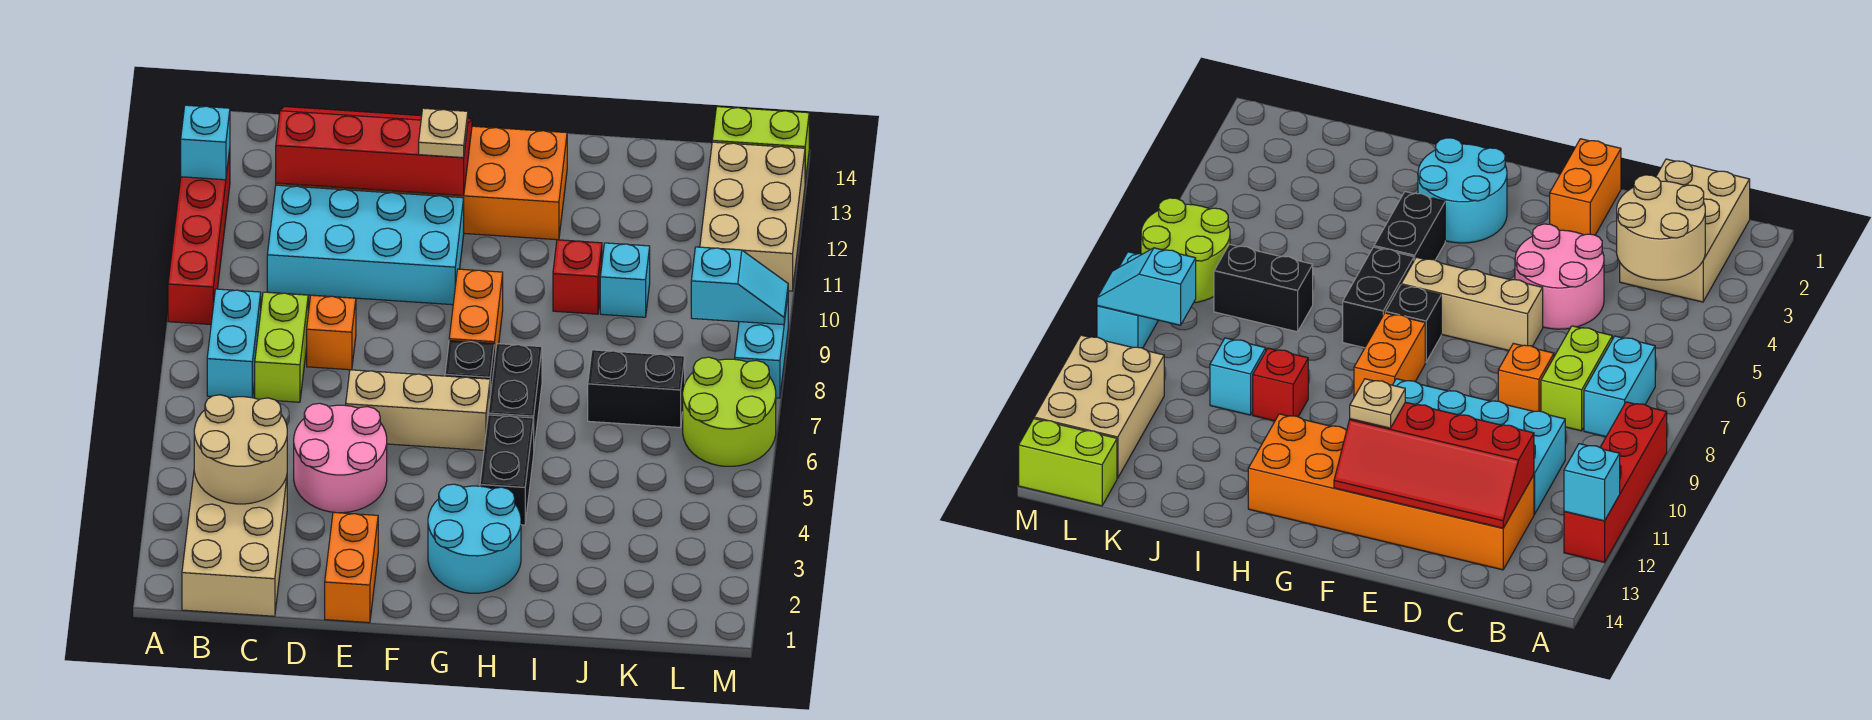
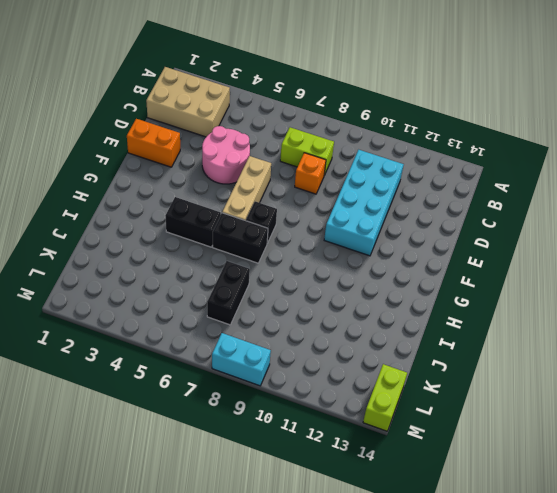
none -> red 1x4 brick [168,150,230,325]
none -> cyan 1x2 brick [207,289,261,398]
none -> orange 2x6 brick [276,126,567,240]

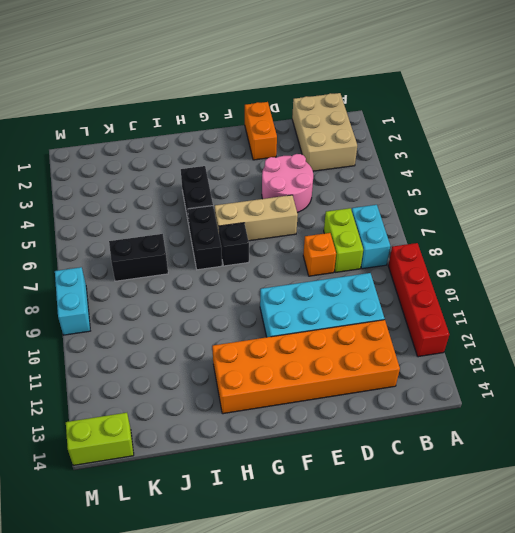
none -> cyan 2x2 round brick [428,484,521,593]
none -> orange 1x2 brick [449,269,503,362]
none -> red 1x1 brick [553,240,602,314]

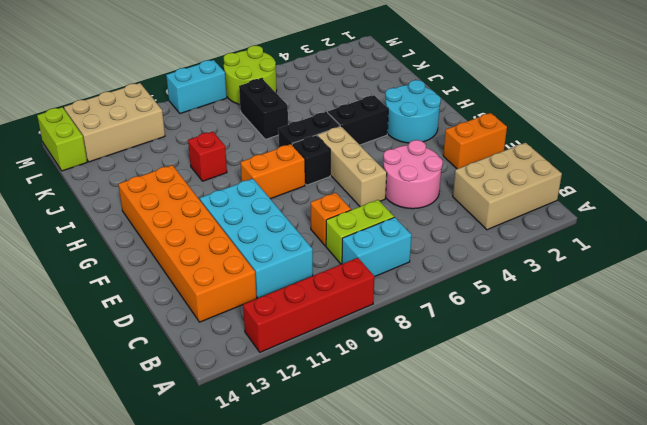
none -> cyan 1x1 brick [600,243,650,317]
none -> cyan 1x1 brick [181,105,230,180]
none -> tan 2x2 round brick [194,395,287,504]

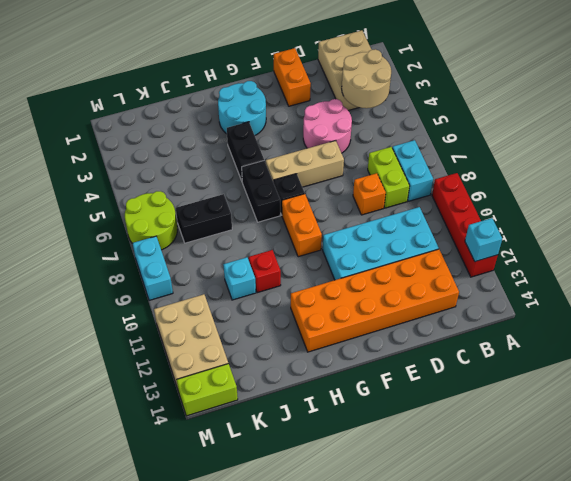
none -> red 2x4 slope [276,107,472,195]
none -> cyan 1x2 slope [691,247,788,325]
none -> tan 1x1 plate [419,108,468,158]

